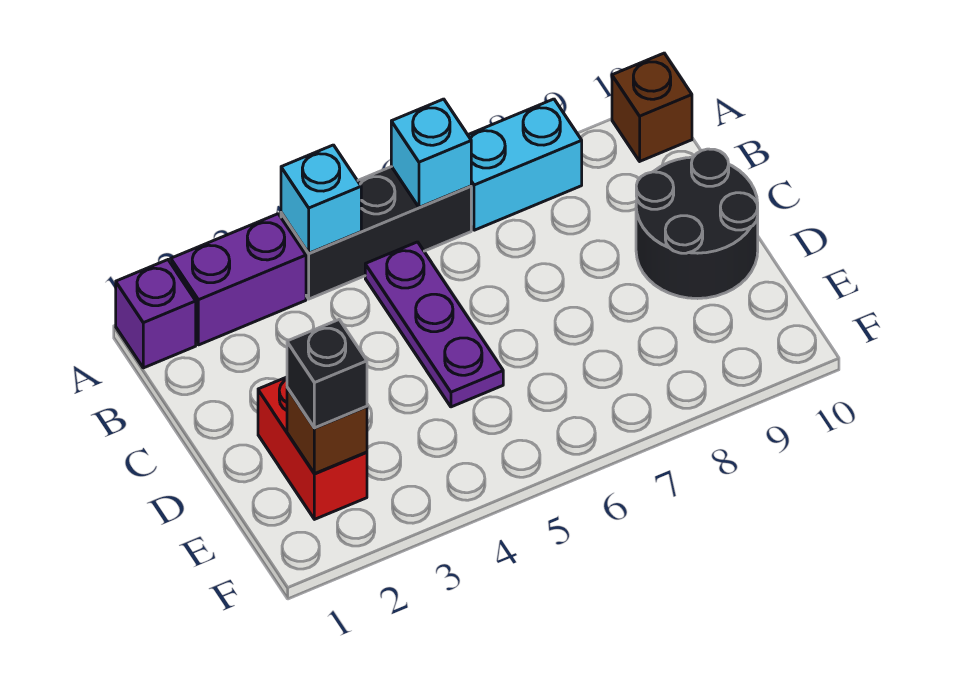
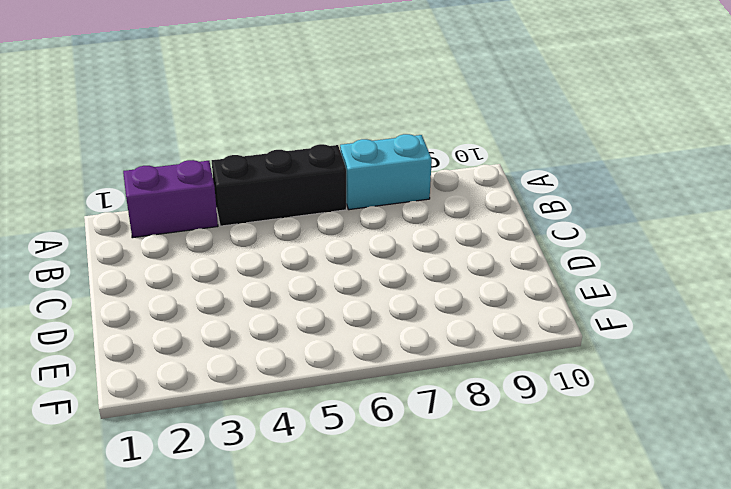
none -> purple 1x1 brick [116,260,196,368]
none -> brown 1x1 brick [612,53,692,161]
none -> purple 1x3 plate [365,242,503,407]

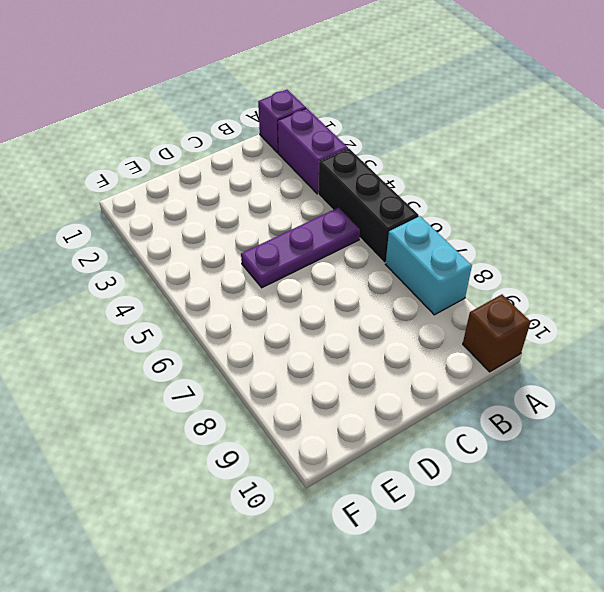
none -> black 2x2 round brick [636,149,758,299]
none -> red 1x2 brick [258,377,367,519]
none -> cyan 1x1 brick [281,145,361,253]

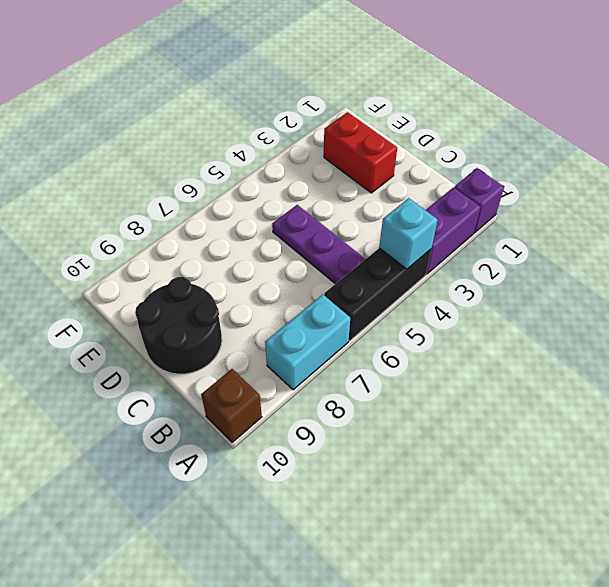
none -> cyan 1x1 brick [391,99,471,207]
none -> brown 1x1 brick [287,388,367,474]
none -> black 1x1 brick [287,320,367,428]

